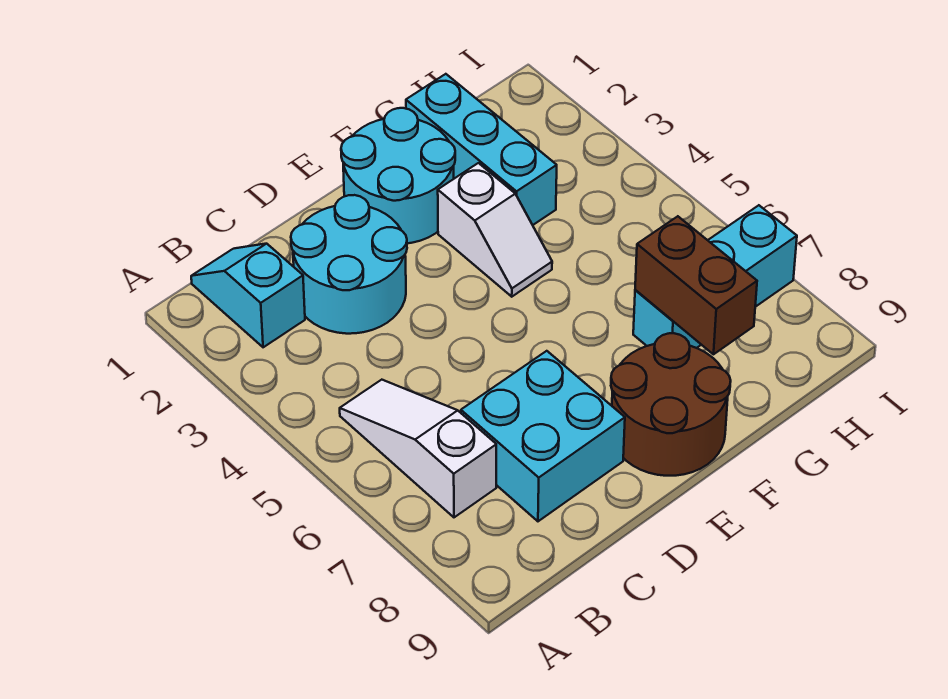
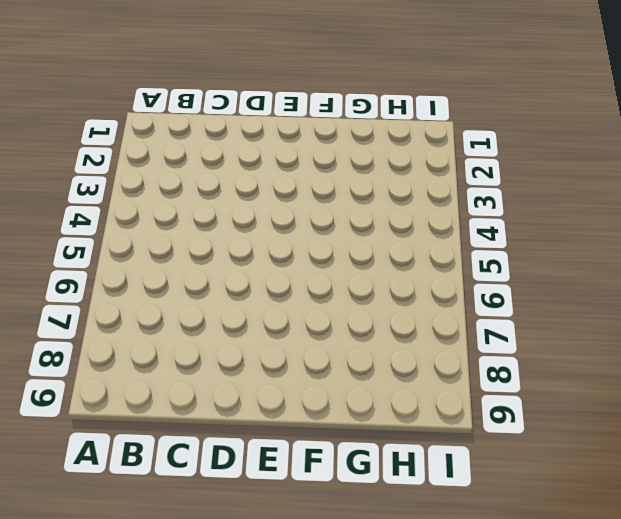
none -> cyan 1x2 slope [191,244,305,347]
none -> white 1x3 slope [340,380,496,517]

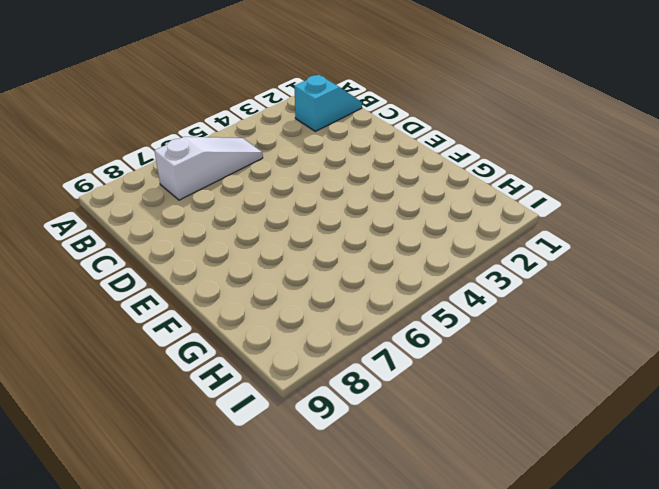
none -> cyan 2x2 round brick [291,195,407,334]
none -> cyan 2x2 brick [461,351,625,521]

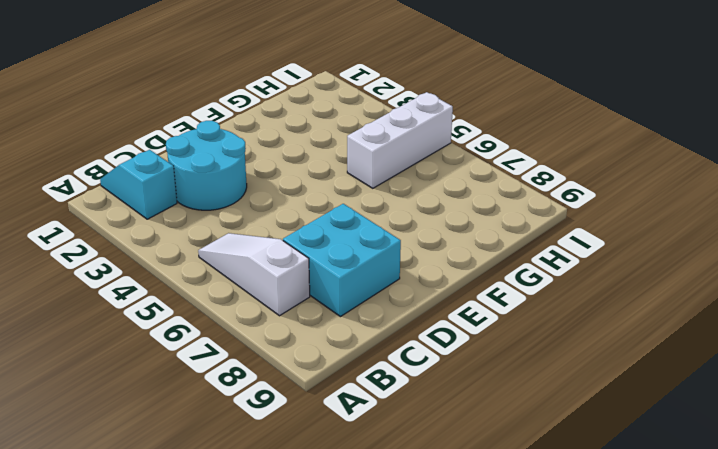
white 1x3 brick [347,92,453,188] -> none
none -> cyan 2x2 round brick [341,108,455,243]
none -> brown 2x2 round brick [611,333,731,476]

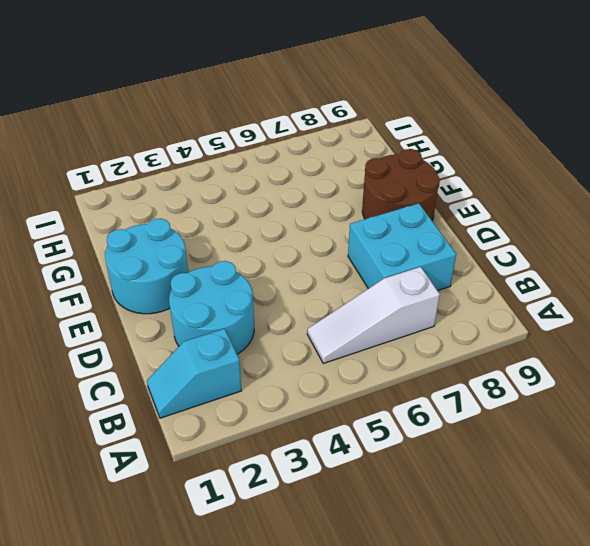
none -> white 1x2 slope [438,163,552,297]
none -> cyan 1x3 brick [406,74,557,225]

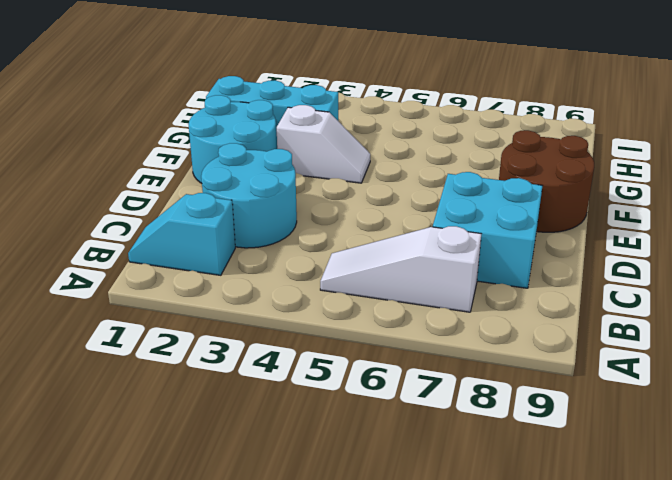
none -> cyan 1x3 brick [633,205,797,348]
none -> brown 1x2 brick [635,216,757,354]

